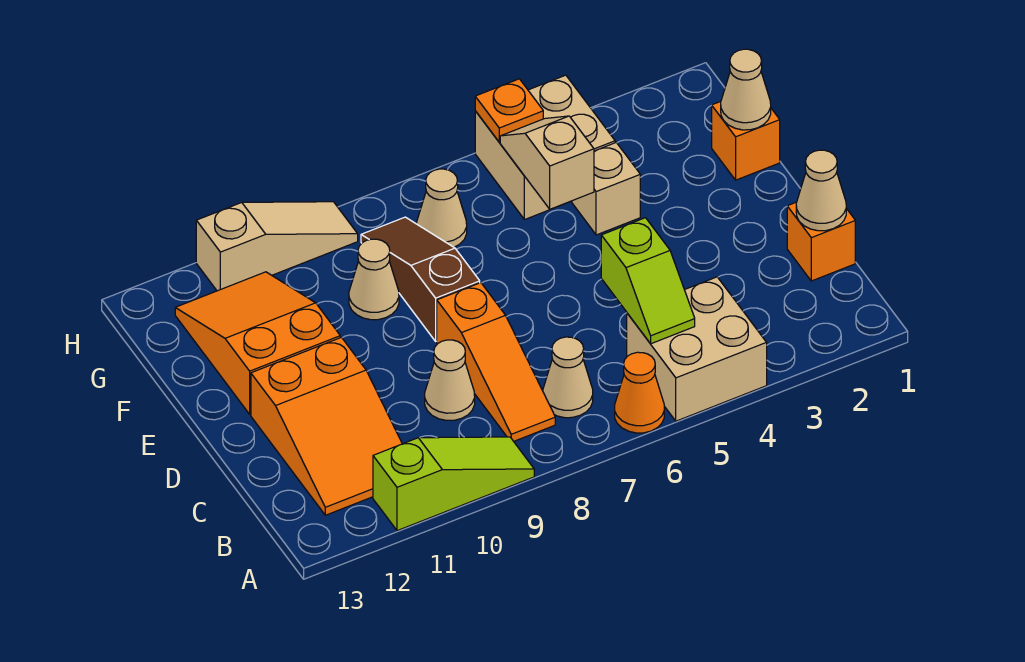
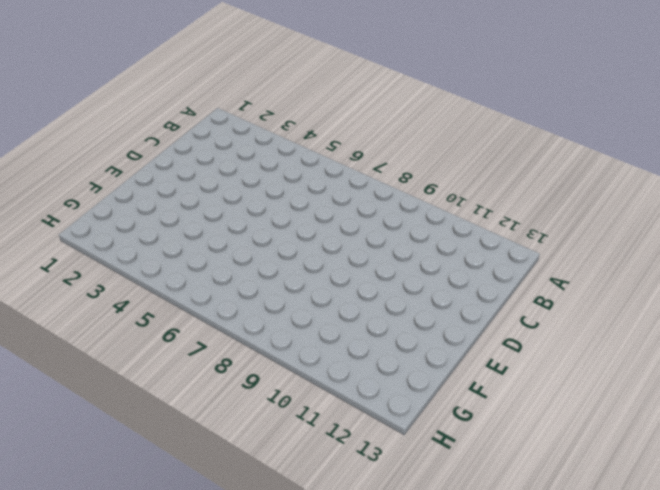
none -> tan 2x2 brick [627,277,767,421]
none -> orange 1x1 cone [615,352,664,433]
none -> lime 1x3 slope [373,437,534,531]

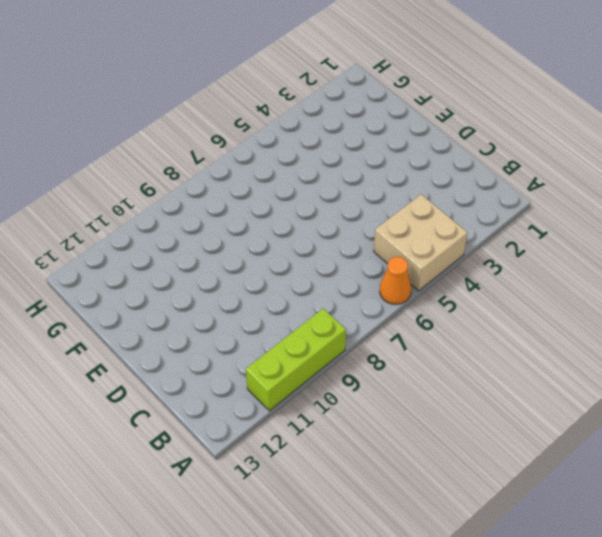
lime 1x3 brick [246,309,346,411] -> lime 1x3 slope [373,437,534,531]
none -> tan 1x1 cone [543,337,593,418]
none -> orange 1x3 slope [437,283,555,441]
none -> orange 2x3 slope [251,337,402,515]

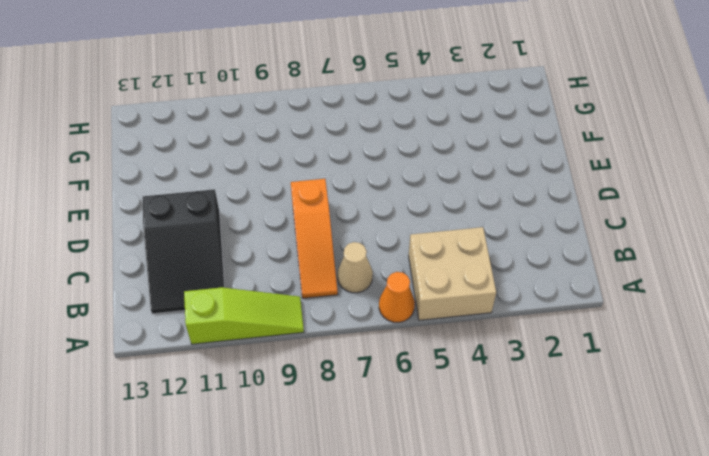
black 2x3 slope [143,189,224,314] -> orange 2x3 slope [251,337,402,515]
none -> orange 1x1 brick [787,203,855,281]
none -> tan 1x1 cone [425,340,475,420]
none -> brown 1x3 slope [361,217,480,341]

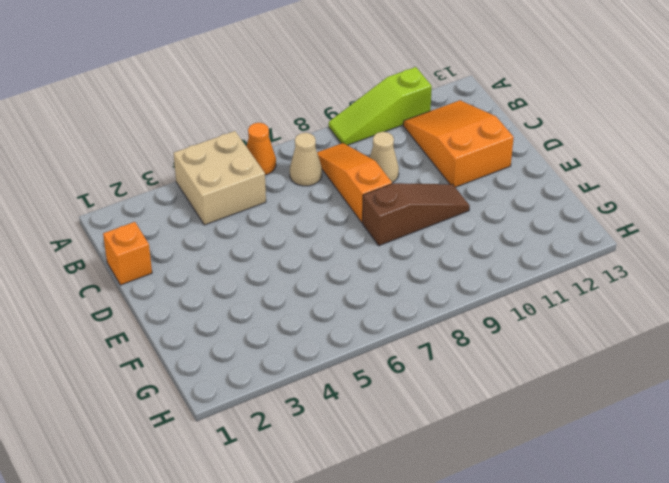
brown 1x3 slope [363,183,470,246] -> brown 1x3 slope turned to [361,217,480,341]
none -> orange 2x3 slope [175,272,340,414]
none -> orange 1x1 brick [712,101,780,180]
none -> tan 1x1 brick [572,143,640,235]

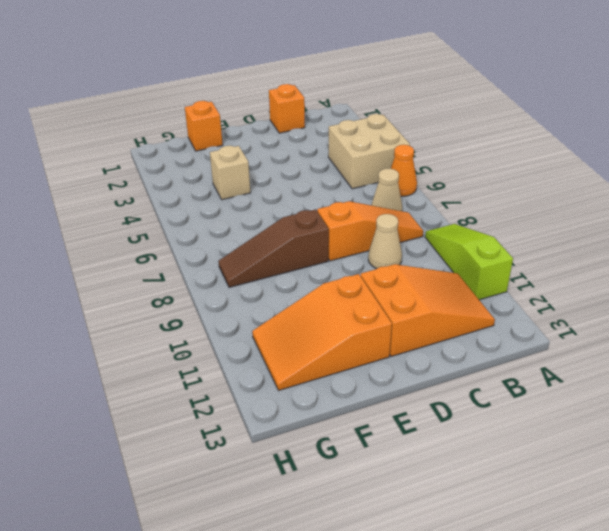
none -> tan 1x1 cone [349,239,399,320]
none -> tan 2x2 brick [475,75,615,220]
none -> tan 1x1 cone [417,169,467,247]

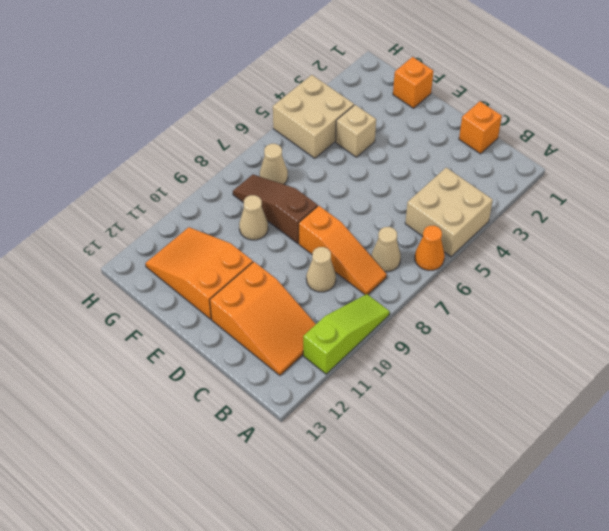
none -> tan 1x3 slope [196,202,358,291]
none -> lime 1x2 slope [601,218,695,344]
none -> tan 1x1 cone [796,150,846,231]

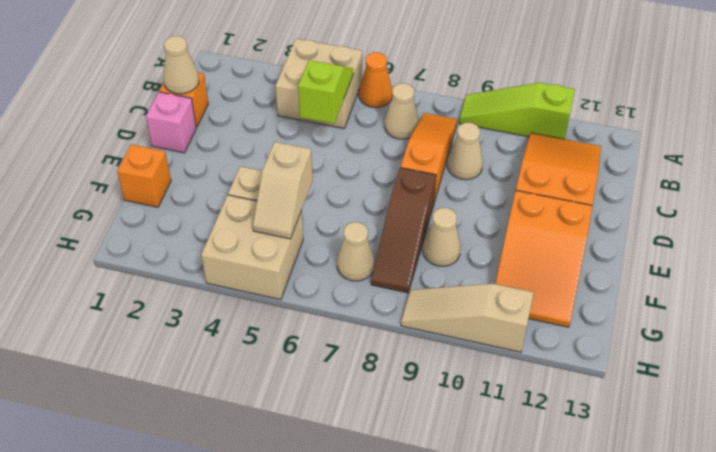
pink 1x1 brick [146,92,196,153] -> none
none -> tan 1x1 cone [721,49,771,130]
none -> orange 1x1 plate [475,79,543,142]

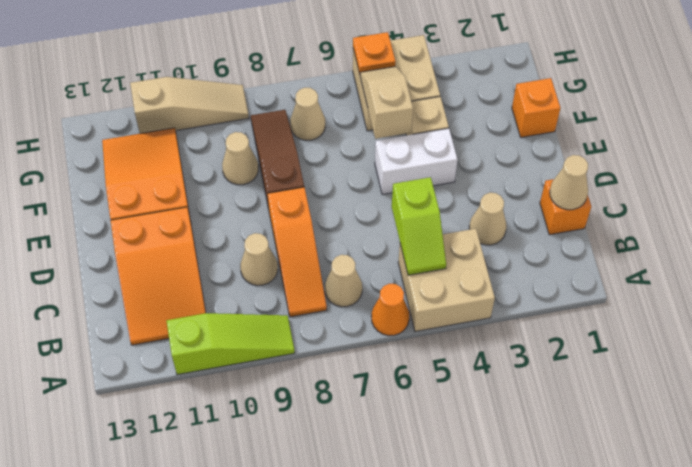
tan 1x1 cone [469,193,507,245] -> tan 1x1 cone moved to [721,49,771,130]
white 1x2 brick [375,128,457,195] -> none

